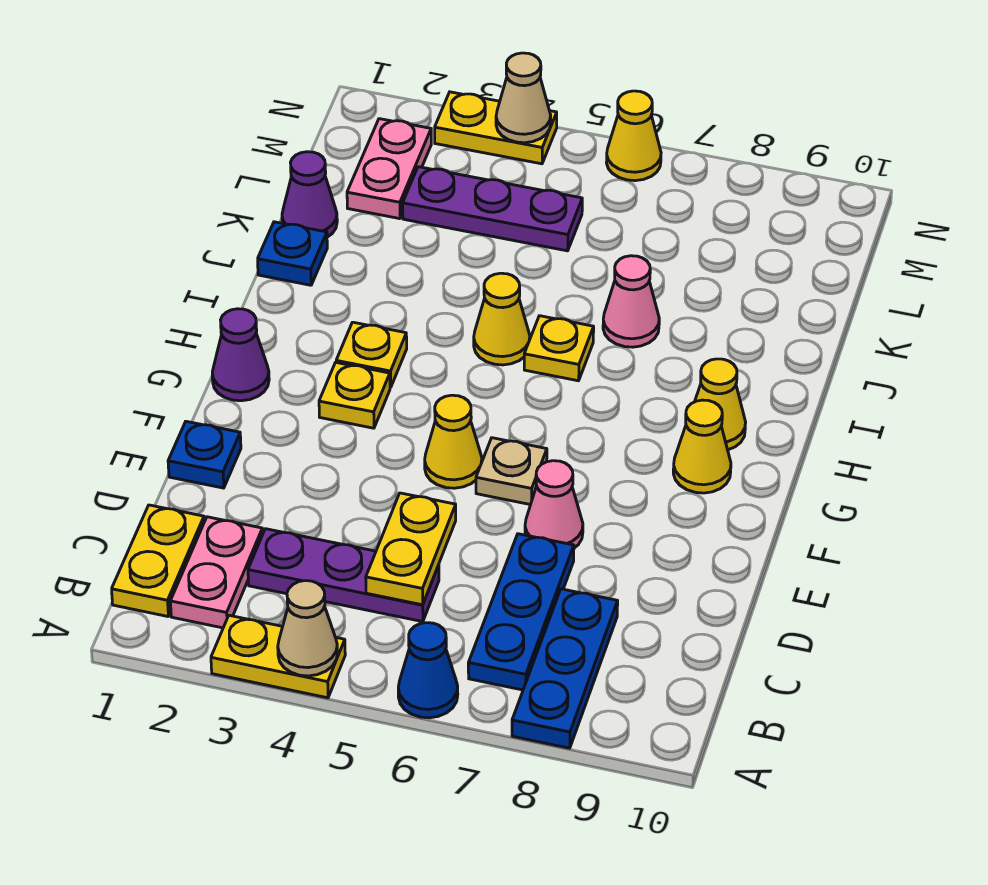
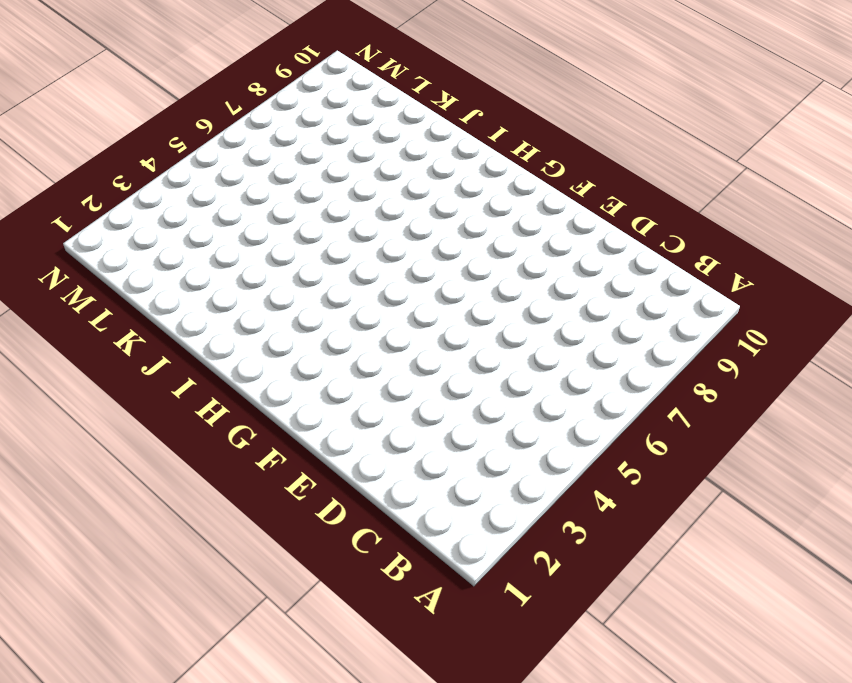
none -> yellow 1x2 plate [211,615,345,698]
none -> blue 1x1 cone [398,623,458,718]
none -> blue 1x3 plate [512,589,618,748]

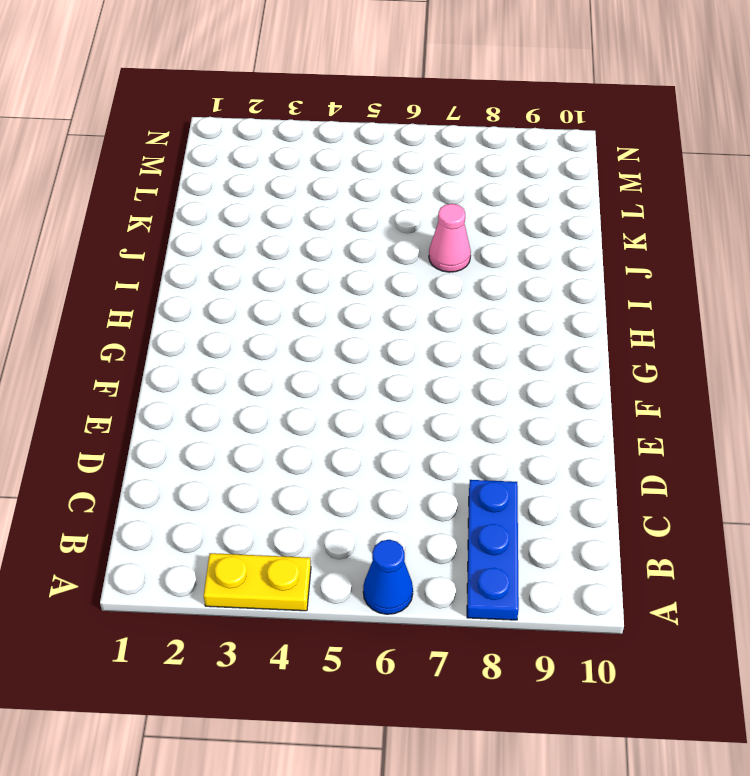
none -> yellow 1x2 plate [112,505,204,616]
none -> pink 1x2 plate [170,517,263,628]
none -> blue 1x3 plate [468,534,574,690]

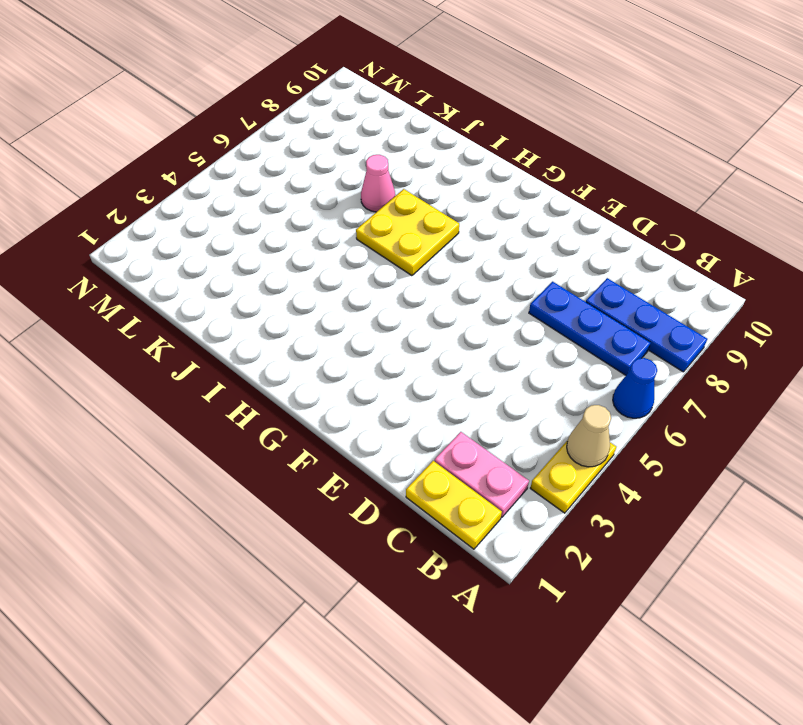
yellow 2x2 plate [356,189,459,276] -> yellow 1x1 plate [524,316,594,381]
none -> purple 1x3 plate [248,529,439,622]
none -> blue 1x1 plate [168,421,241,488]
none -> pink 1x1 cone [525,461,583,548]

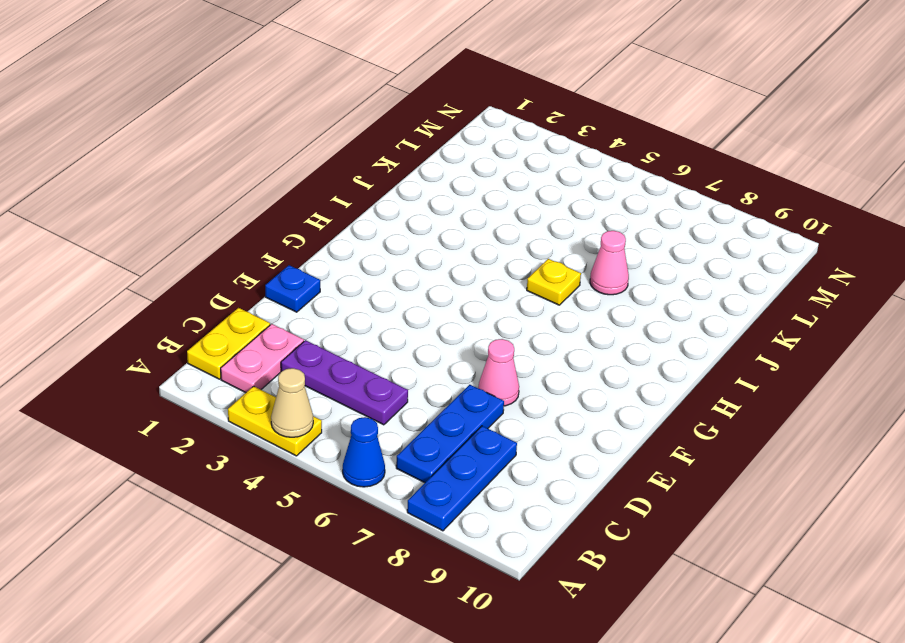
none -> yellow 1x1 cone [425,395,482,488]
none -> tan 1x1 plate [476,438,547,505]
none -> purple 1x1 cone [212,309,269,401]

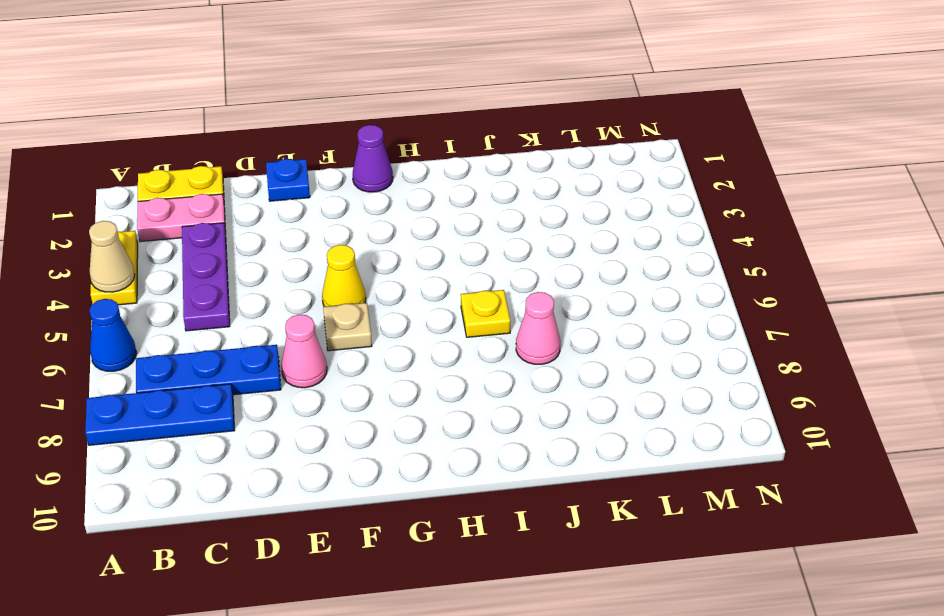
none -> yellow 1x1 plate [319,362,390,428]
none -> yellow 1x1 cone [673,400,731,493]
none -> yellow 1x1 plate [336,322,407,387]

